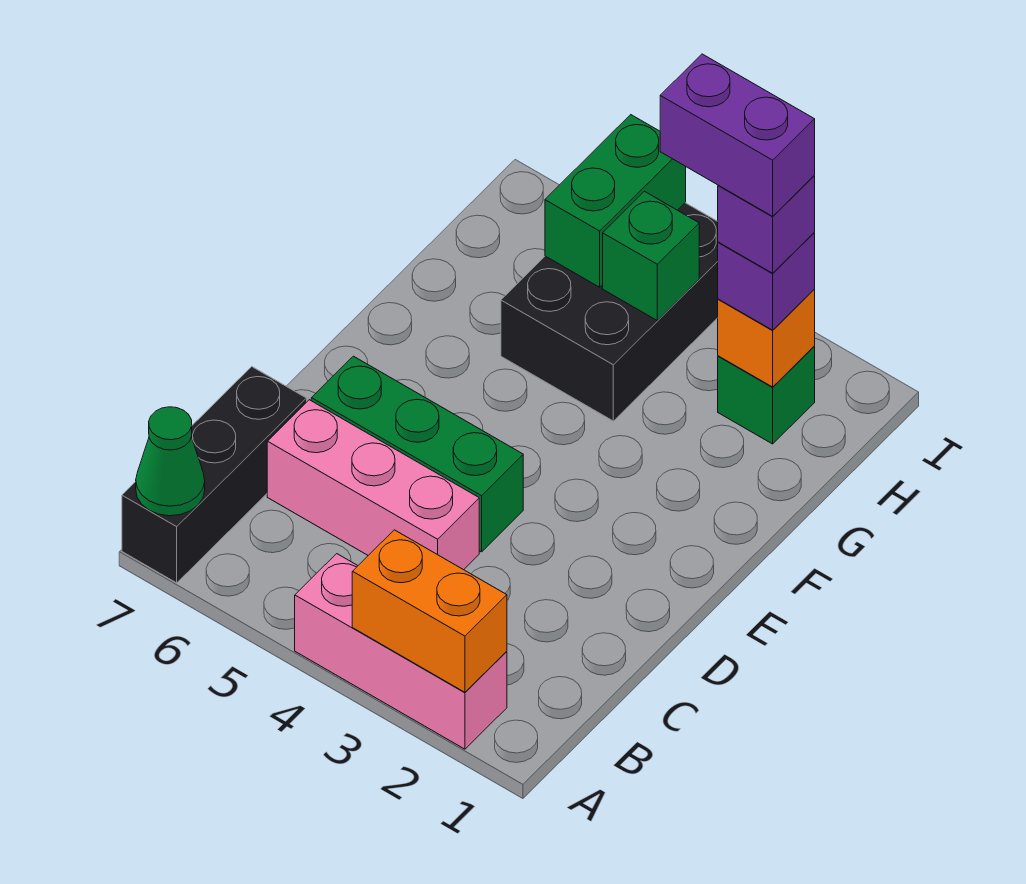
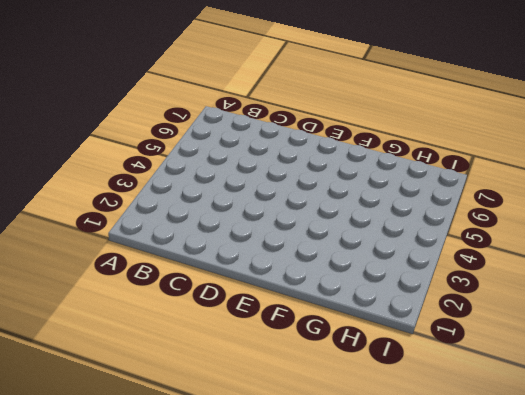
none -> pink 1x3 brick [295,554,507,749]
none -> black 1x3 brick [122,367,307,583]
none -> pink 1x3 brick [267,400,479,570]

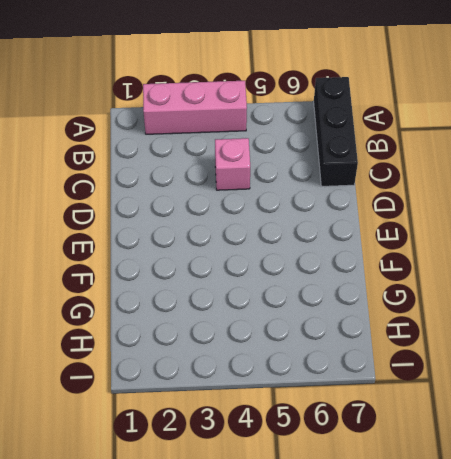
pink 1x1 brick [215,138,250,190] -> pink 1x3 brick [267,400,479,570]
none -> green 1x3 brick [311,356,523,552]
none -> black 2x3 brick [501,203,718,421]
none -> green 1x1 brick [718,347,815,444]

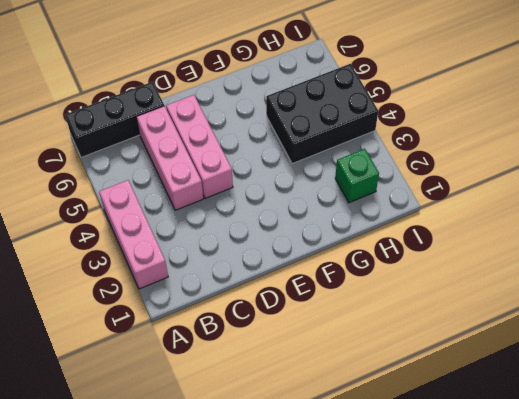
pink 1x3 brick [166,95,233,198] -> green 1x3 brick [311,356,523,552]
none -> orange 1x2 brick [352,530,507,692]
none -> green 1x1 cone [136,407,205,516]
none -> orange 1x1 brick [718,290,815,387]

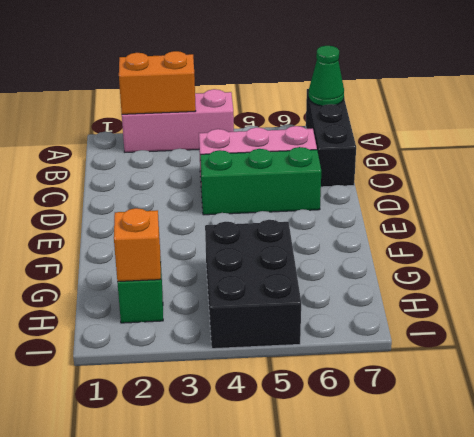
none -> green 1x1 brick [603,191,699,320]
none -> green 1x2 brick [545,115,686,287]
none -> purple 1x1 brick [718,233,815,330]

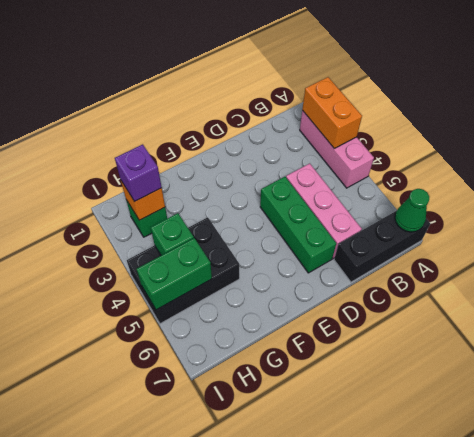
none -> purple 1x1 brick [718,176,815,273]
none -> purple 1x2 brick [660,54,815,216]

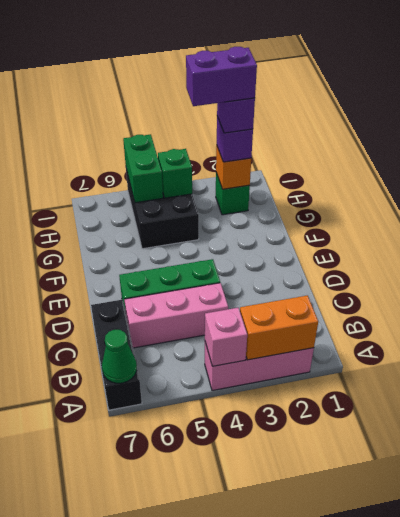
pink 1x1 brick [205,308,247,366] -> none

